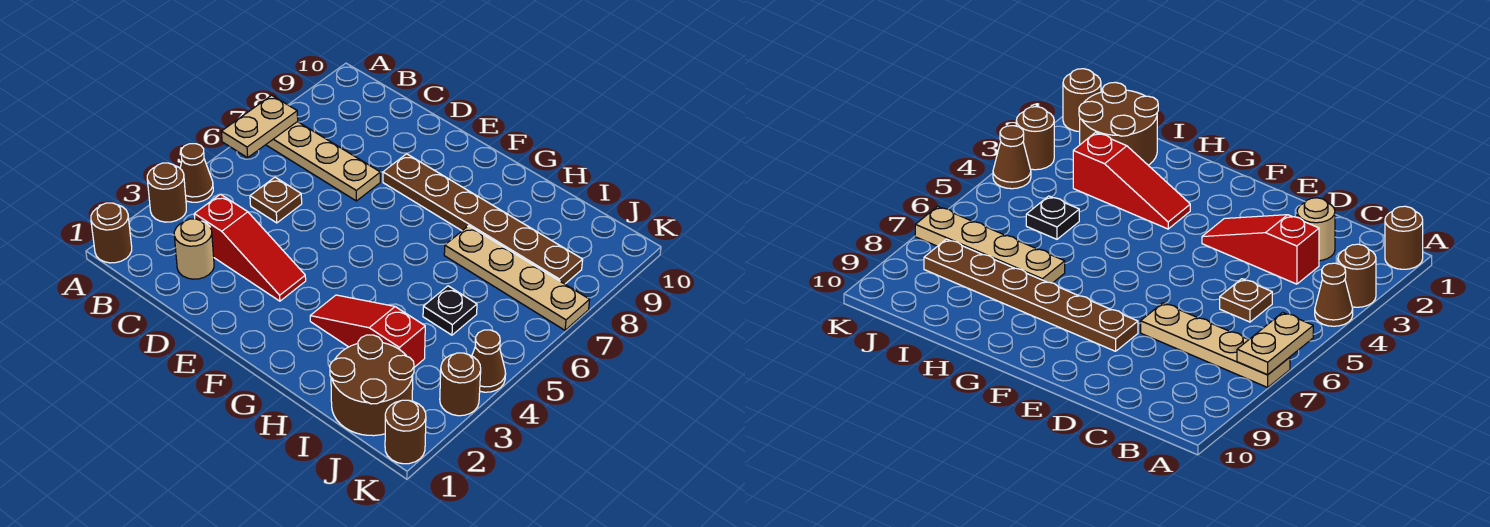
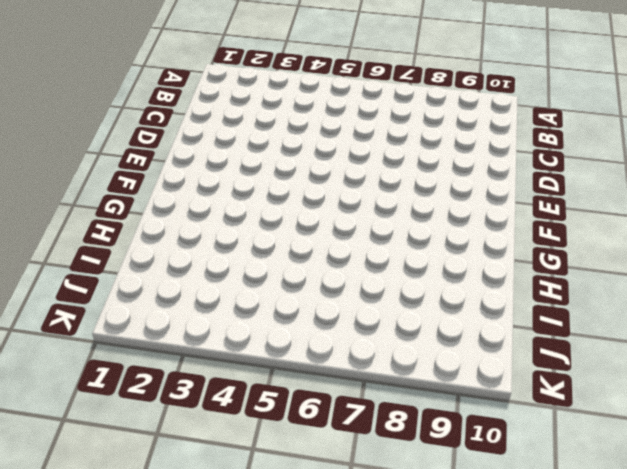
none -> brown 1x1 round brick [91,203,132,263]
none -> brown 1x1 round brick [147,163,186,222]
none -> brown 1x1 cone [180,144,213,202]

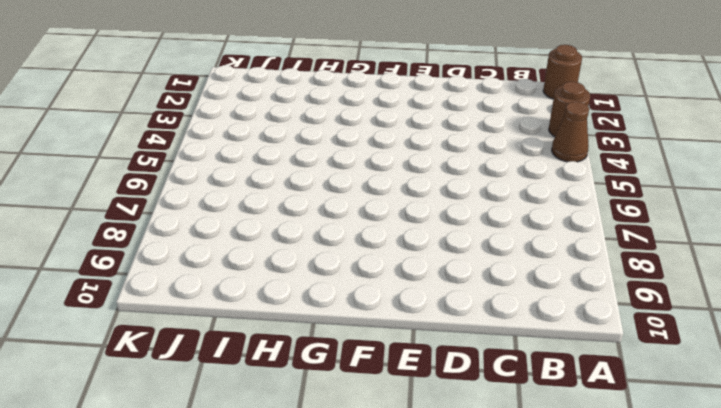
none -> tan 1x4 plate [266,122,380,201]
none -> tan 1x1 round brick [174,219,214,279]
none -> red 1x3 slope [194,194,306,301]

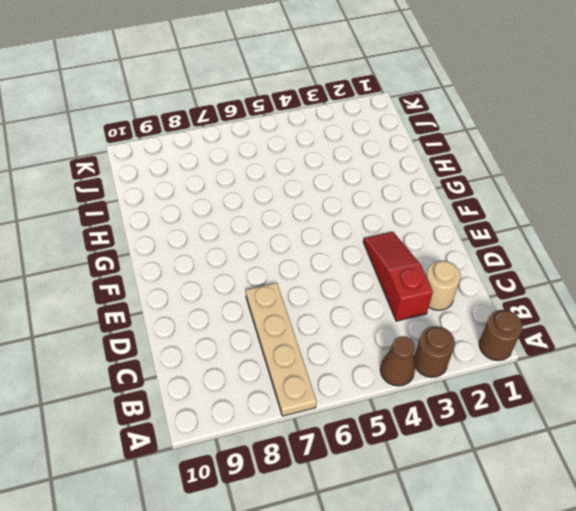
none -> brown 1x1 plate [250,177,302,223]
none -> brown 1x6 plate [383,154,583,284]
none -> red 1x3 slope [310,295,425,367]

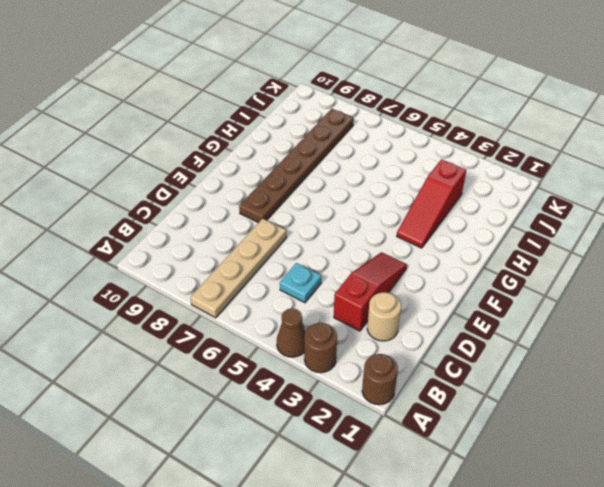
cyan 1x1 plate [280,263,321,303] -> brown 1x1 plate [250,177,302,223]
none -> tan 1x4 plate [444,226,590,330]
none -> brown 2x2 round brick [330,335,414,436]
none -> black 1x1 plate [423,286,477,335]

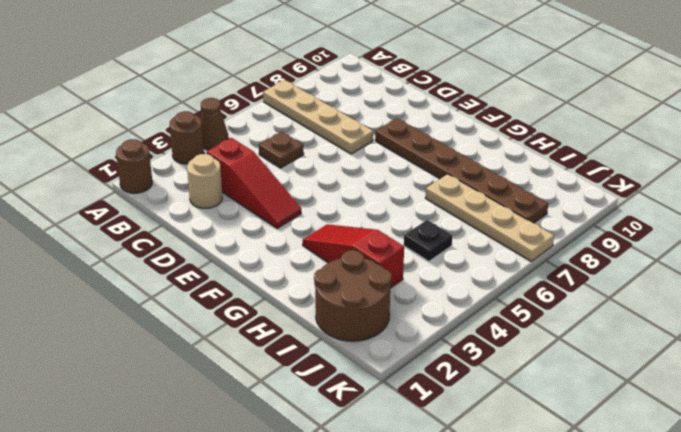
none -> brown 1x1 round brick [385,400,426,464]
none -> brown 1x1 round brick [440,353,481,416]
none -> brown 1x1 cone [472,330,506,392]

